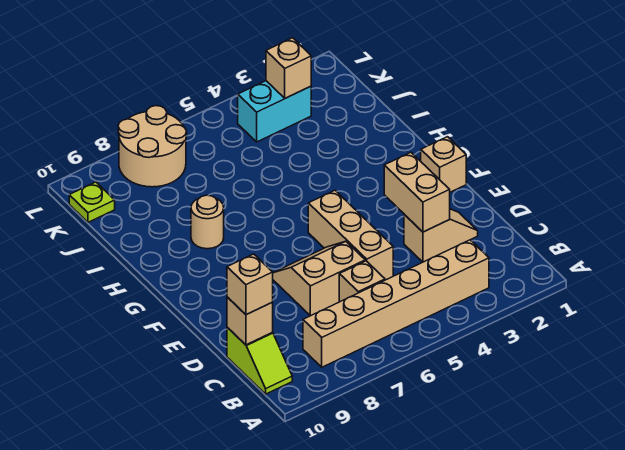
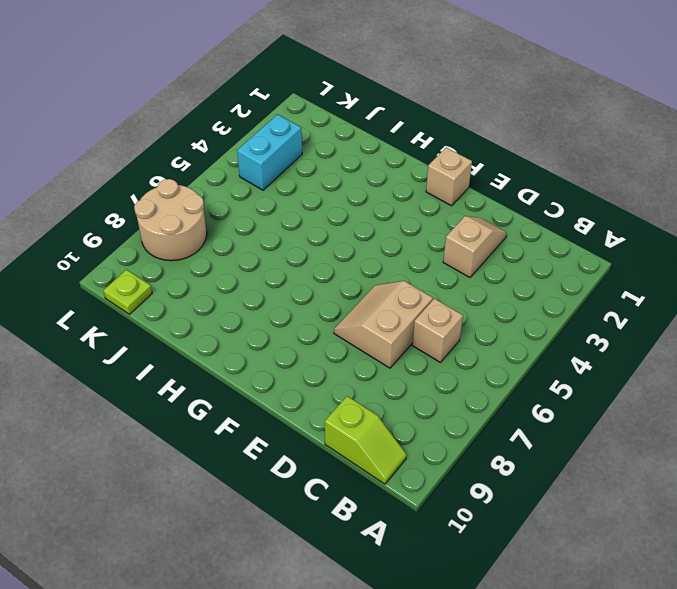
none -> tan 1x6 brick [303,240,489,367]
none -> tan 1x3 brick [308,190,393,280]
none -> tan 1x1 round brick [191,195,224,249]

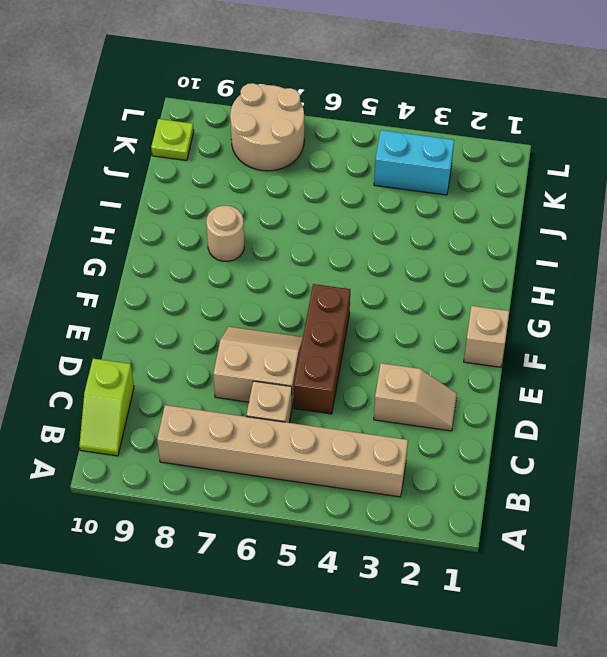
brown 1x3 brick [294,284,350,414] -> tan 1x3 brick [308,190,393,280]
none -> tan 1x1 brick [227,297,273,345]
none -> tan 1x2 brick [384,152,450,232]
none -> tan 1x1 brick [266,38,311,98]

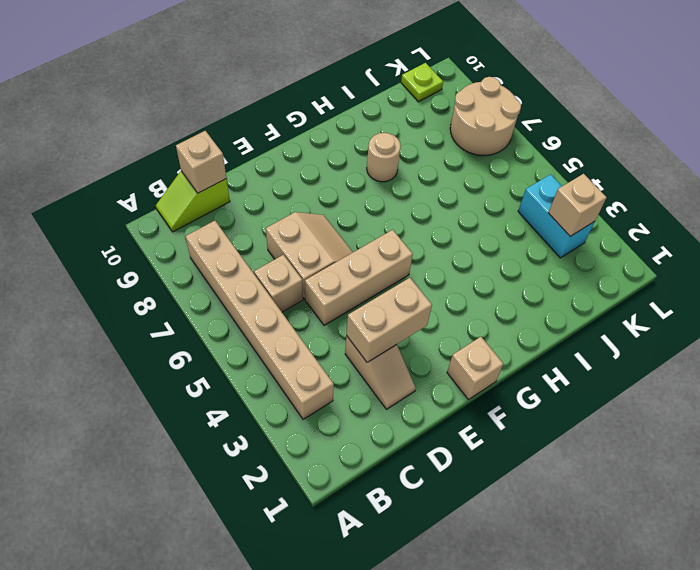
none -> tan 1x1 brick [227,254,273,315]

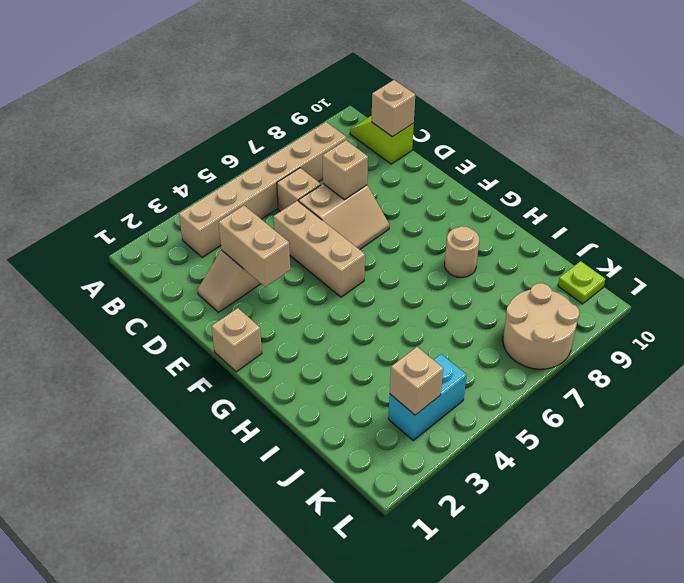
tan 1x1 brick [323,140,368,200] -> tan 1x1 brick moved to [227,254,273,315]

